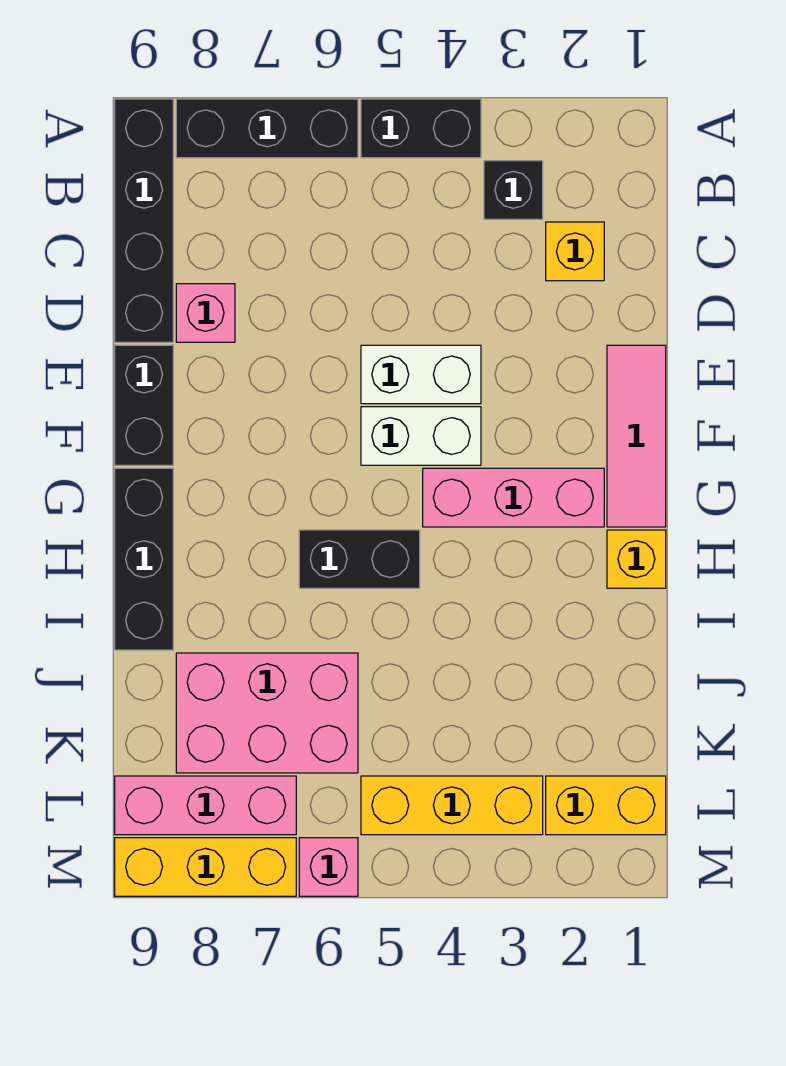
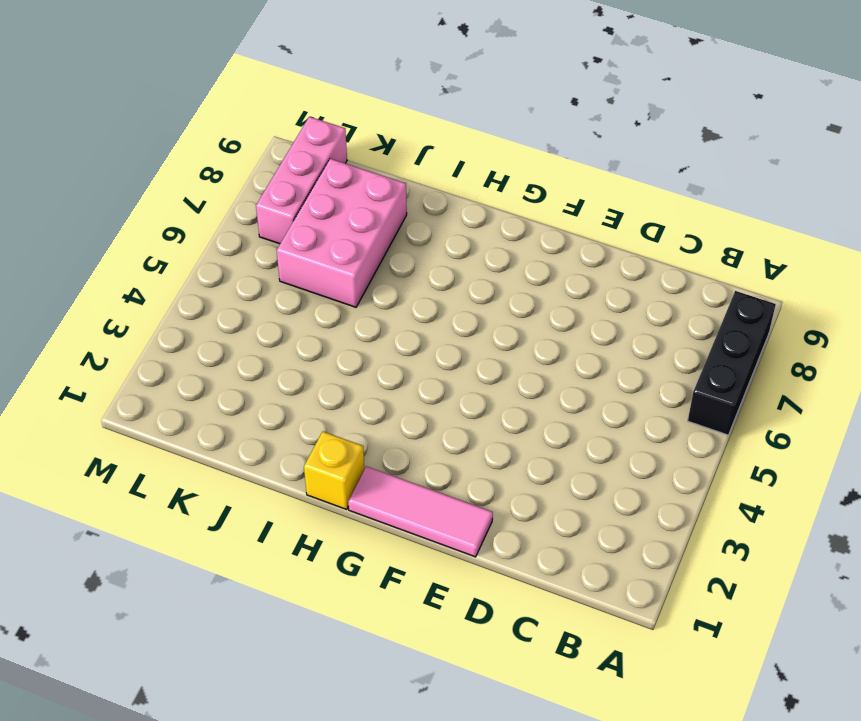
none -> black 1x2 brick [361,99,481,158]
none -> black 1x4 brick [115,99,173,342]
none -> black 1x1 brick [484,161,543,219]

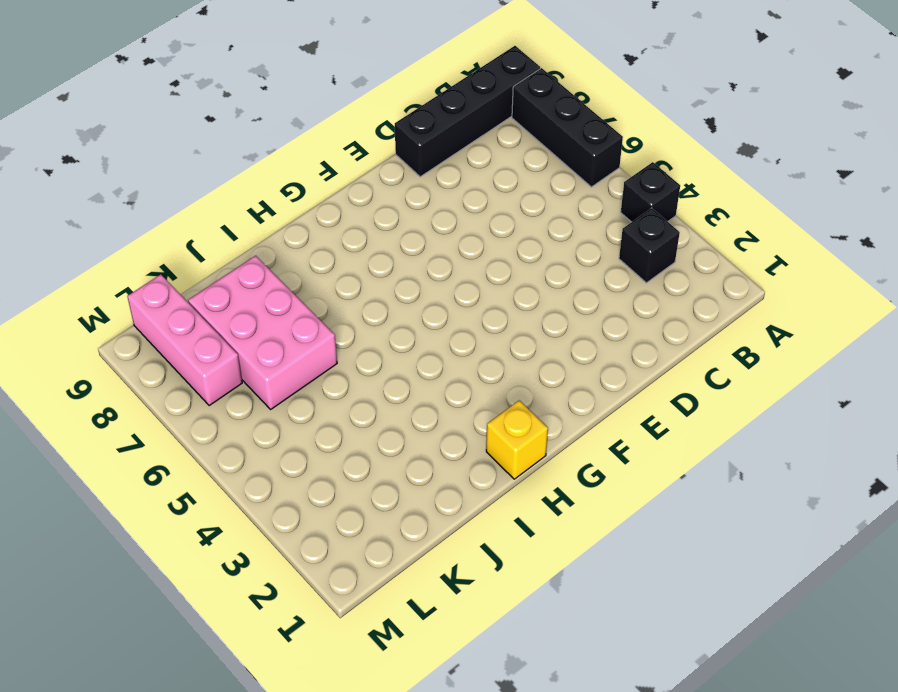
black 1x1 brick [621,162,680,222] -> black 1x2 brick [361,99,481,158]
none -> yellow 1x1 brick [546,222,604,281]
none -> pink 1x1 brick [176,284,235,342]
none -> pink 1x3 tile [607,345,666,527]

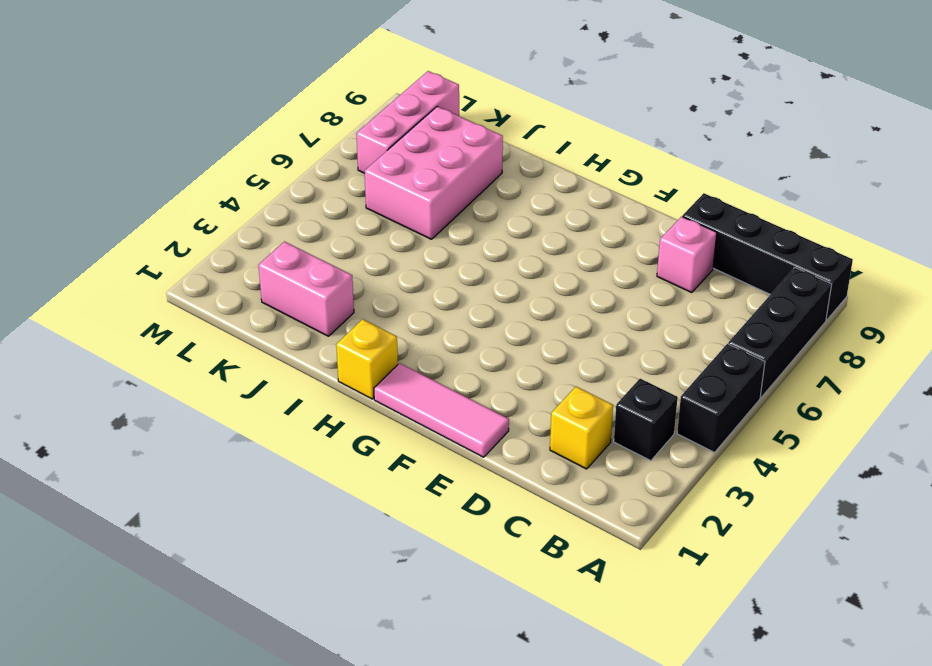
pink 1x2 brick [258,242,354,336] -> none
none -> white 1x2 brick [361,345,481,404]
none -> black 1x2 brick [115,345,173,465]
none -> white 1x2 brick [361,407,481,465]

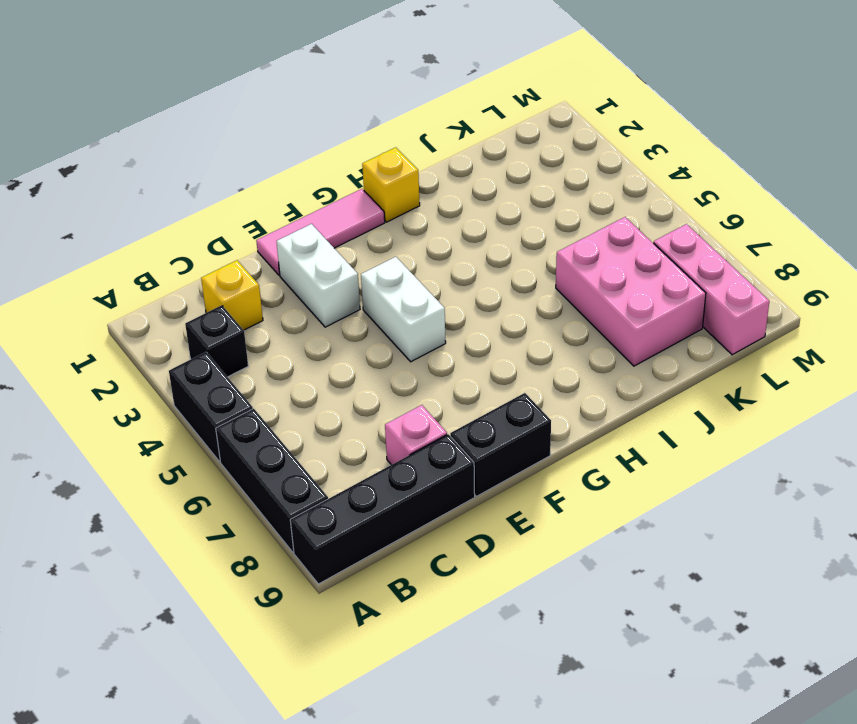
white 1x2 brick [276,224,360,327] -> white 1x2 brick moved to [361,345,481,404]
none -> pink 1x3 brick [423,468,604,527]
none -> black 1x3 brick [115,468,173,650]
none -> black 1x2 brick [299,530,420,588]

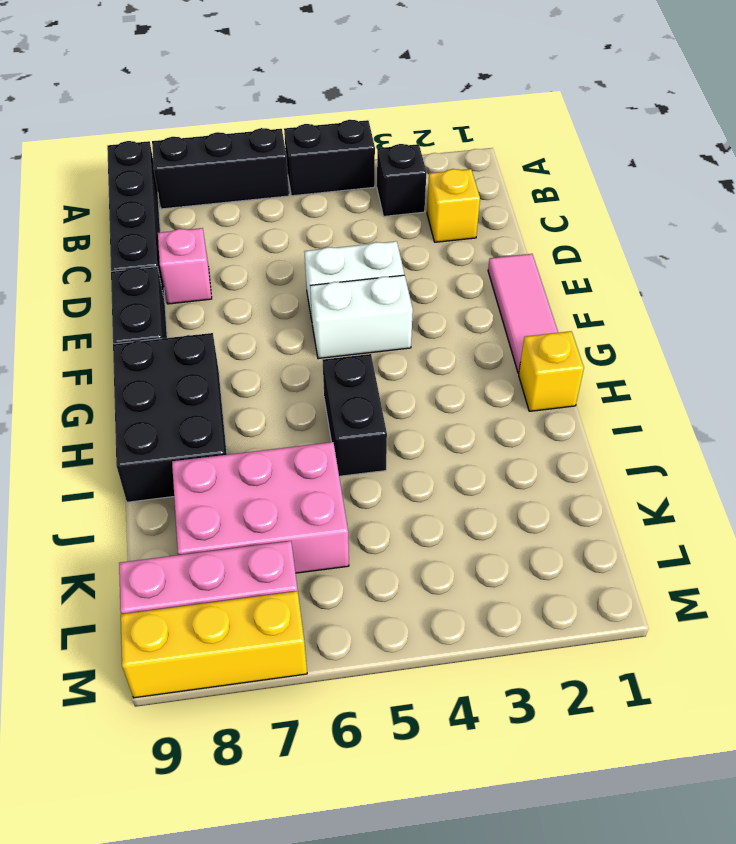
black 2x3 brick [113,333,227,502] -> black 1x3 brick [115,468,173,650]
black 1x2 brick [323,354,387,476] -> black 1x2 brick turned to [299,530,420,588]
none -> pink 1x3 brick [423,468,604,527]
none -> yellow 1x2 brick [546,776,666,835]
none -> yellow 1x3 brick [361,776,543,835]

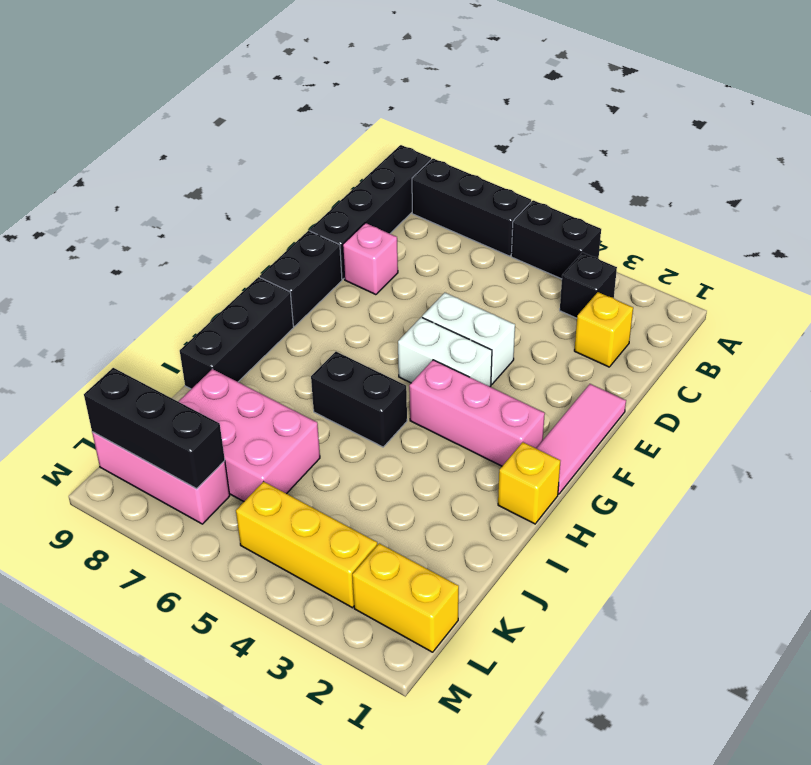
black 1x3 brick [84,368,225,489] -> none
none -> pink 1x1 brick [299,838,358,896]
none -> yellow 1x3 brick [115,838,296,896]

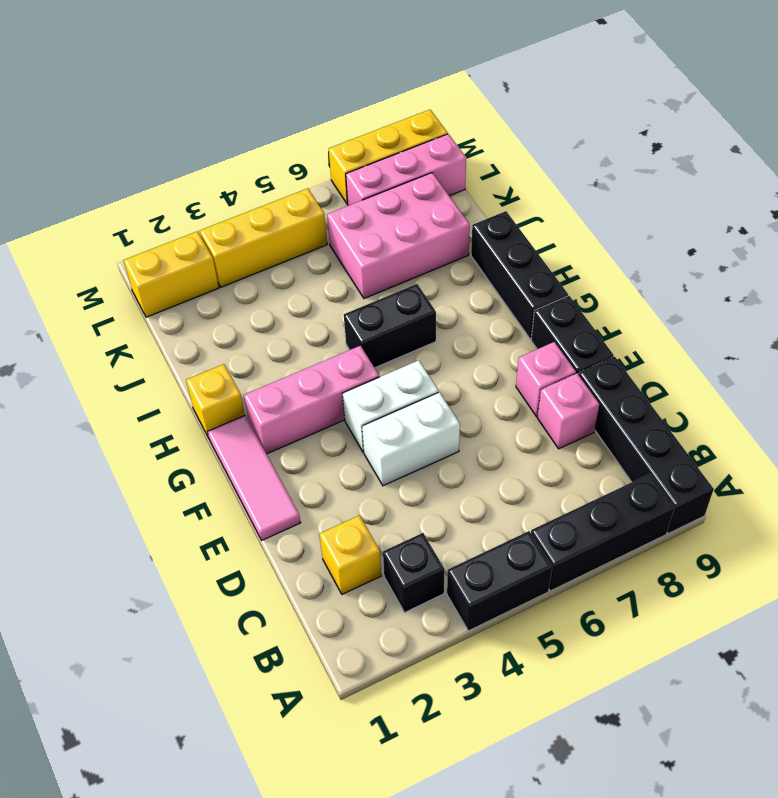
pink 1x1 brick [516,342,576,416] -> pink 1x1 brick moved to [299,838,358,896]

